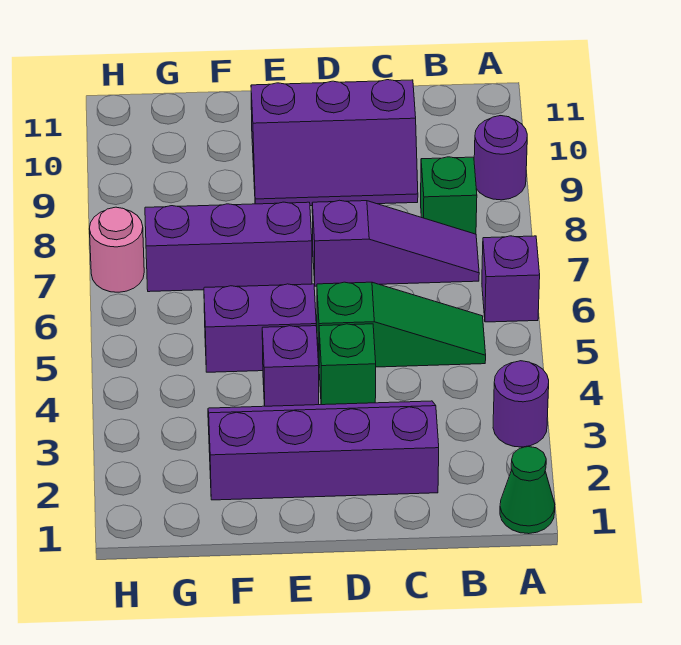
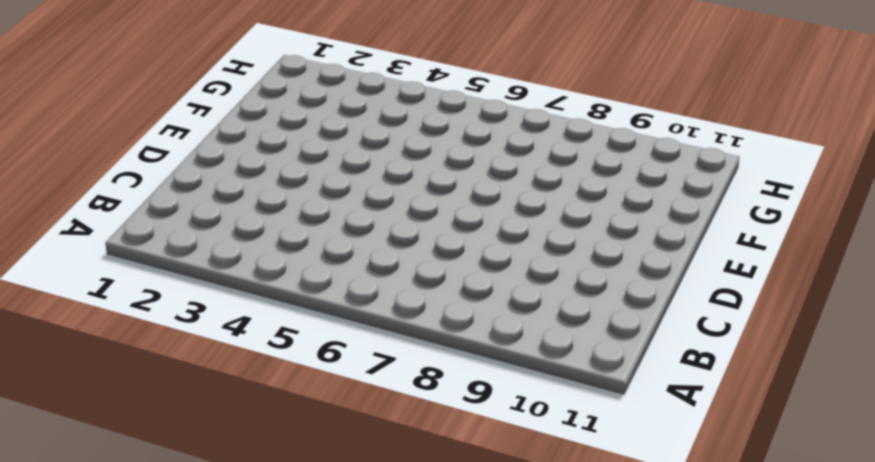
none -> green 1x1 cone [500,447,555,534]
none -> purple 1x1 round brick [493,361,549,447]
none -> purple 1x1 brick [482,236,540,322]

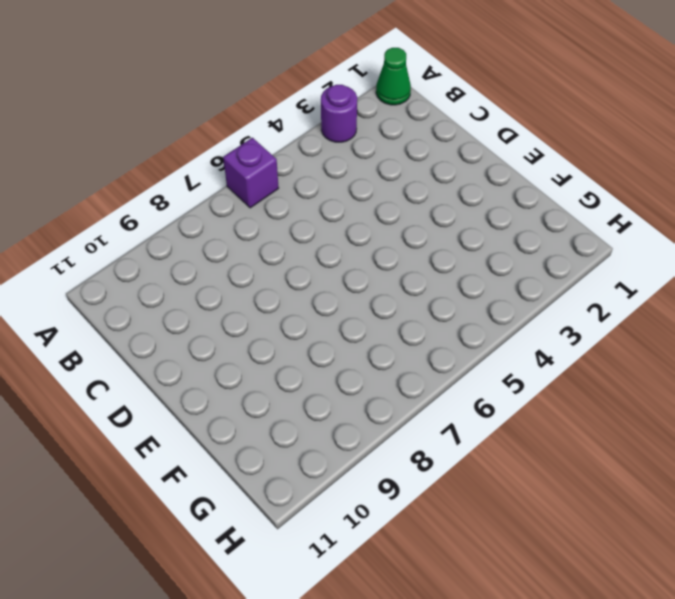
none -> purple 1x1 round brick [474,116,527,200]
none -> green 1x3 slope [317,282,486,367]
none -> purple 1x3 slope [312,200,479,286]

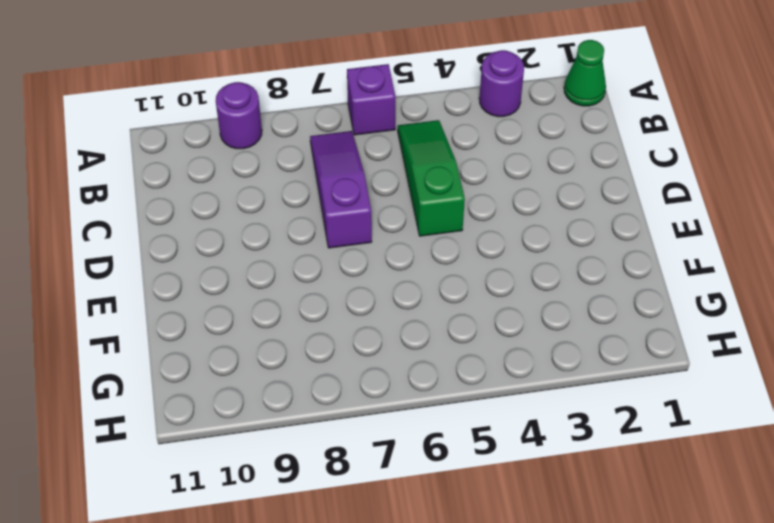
none -> green 1x1 brick [421,157,477,234]
none -> purple 2x4 slope [208,401,439,500]
none -> purple 2x3 slope [251,80,418,206]

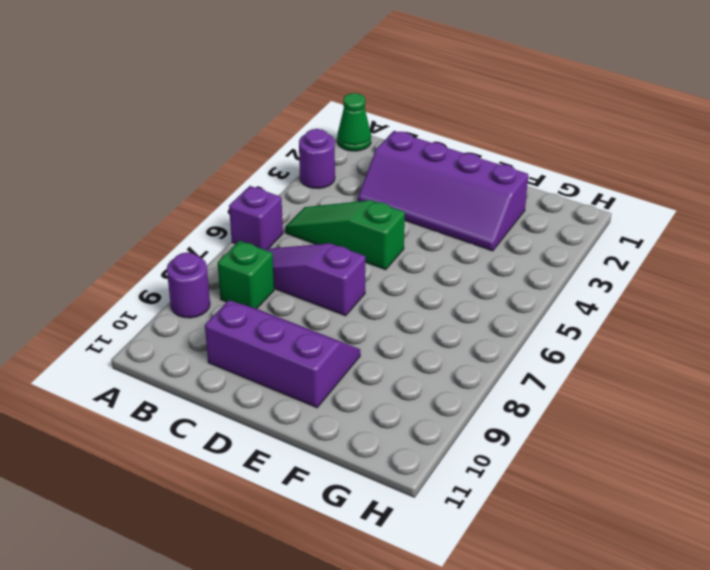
none -> green 1x1 brick [319,324,376,405]
none -> purple 1x1 brick [262,326,319,406]
none -> purple 1x2 brick [204,284,316,372]

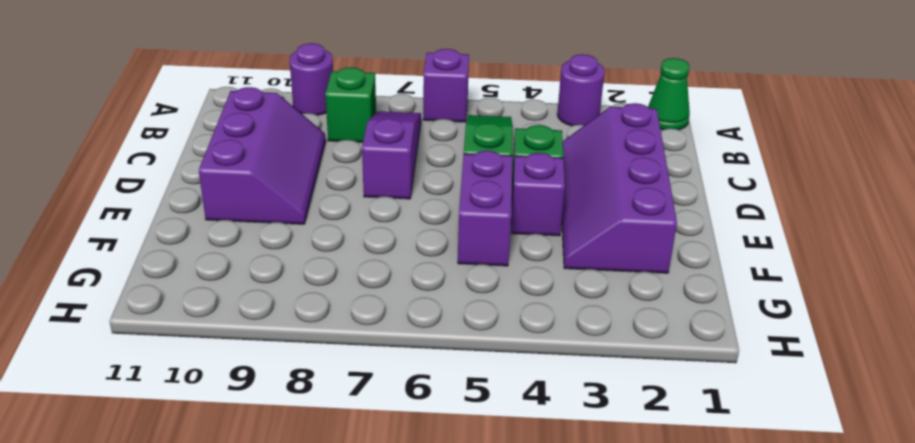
none -> purple 1x3 brick [145,202,312,292]
none -> pink 1x1 round brick [89,207,144,292]

